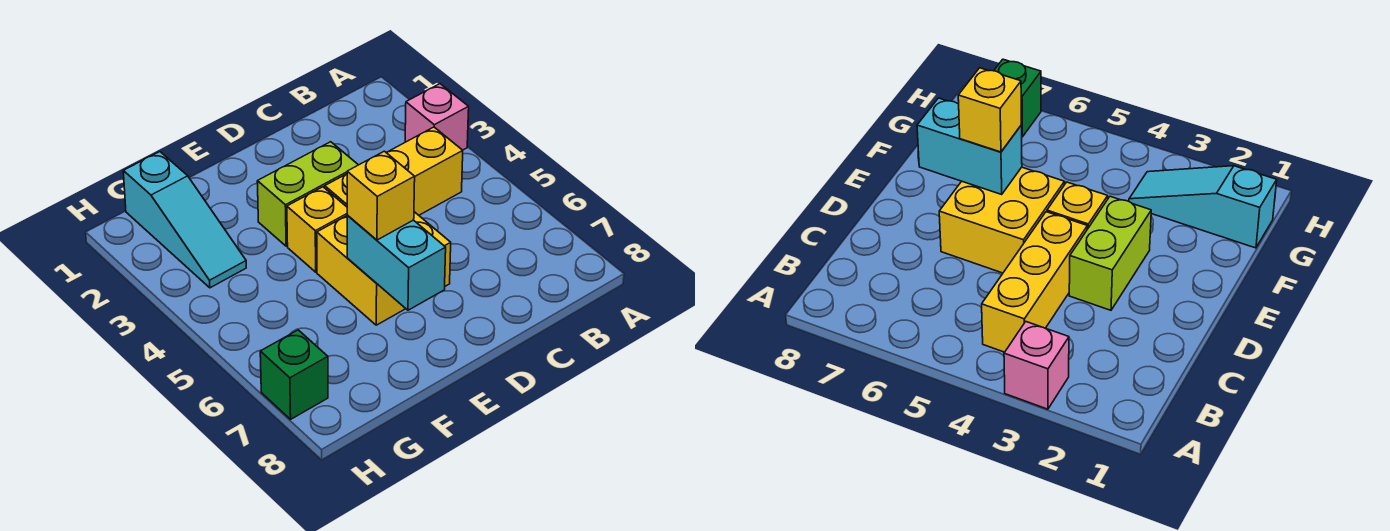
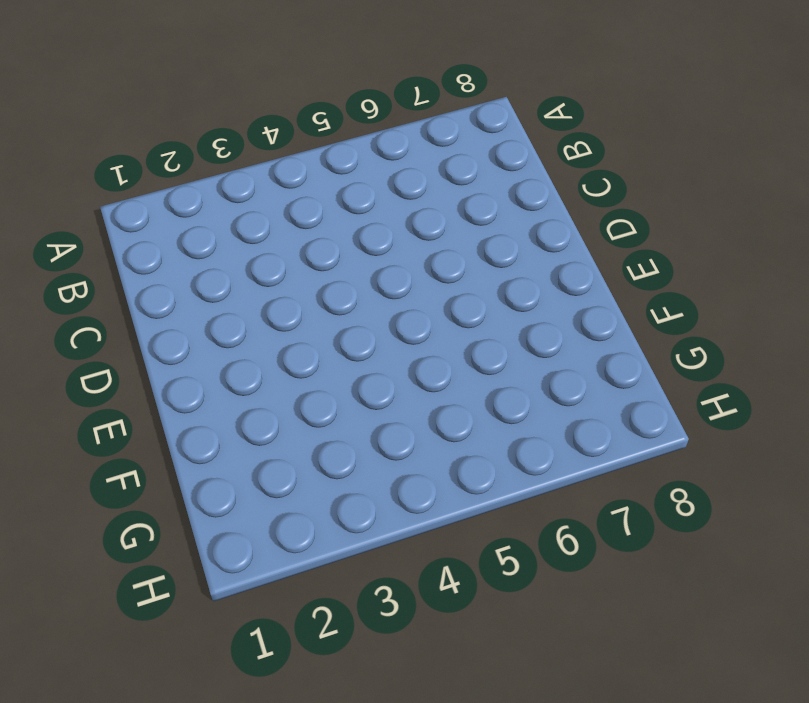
none -> pink 1x1 brick [405,84,469,150]
none -> yellow 1x3 brick [325,127,463,215]

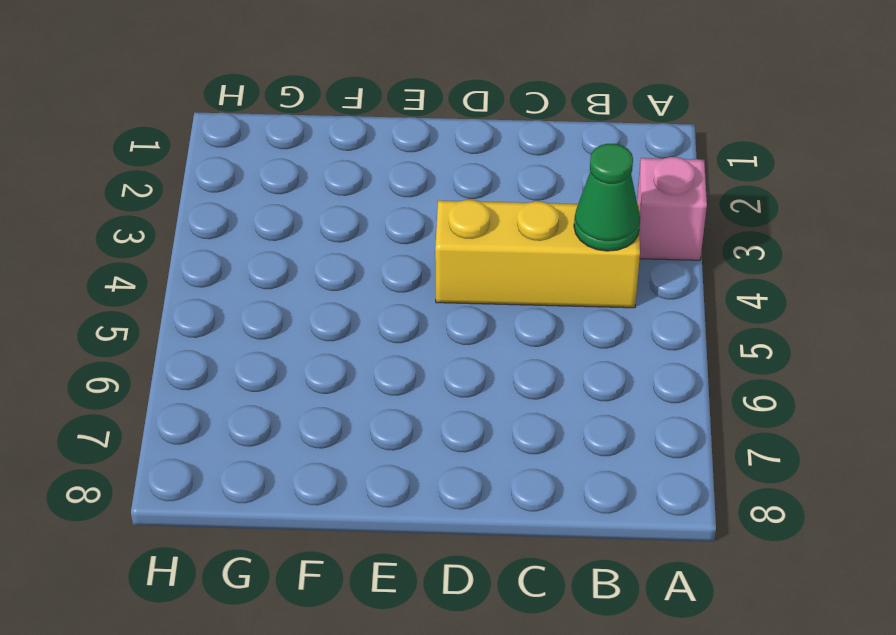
green 1x1 cone [574,144,640,251] -> none
none -> lime 1x2 brick [257,142,358,246]
none -> yellow 2x2 brick [317,212,451,325]

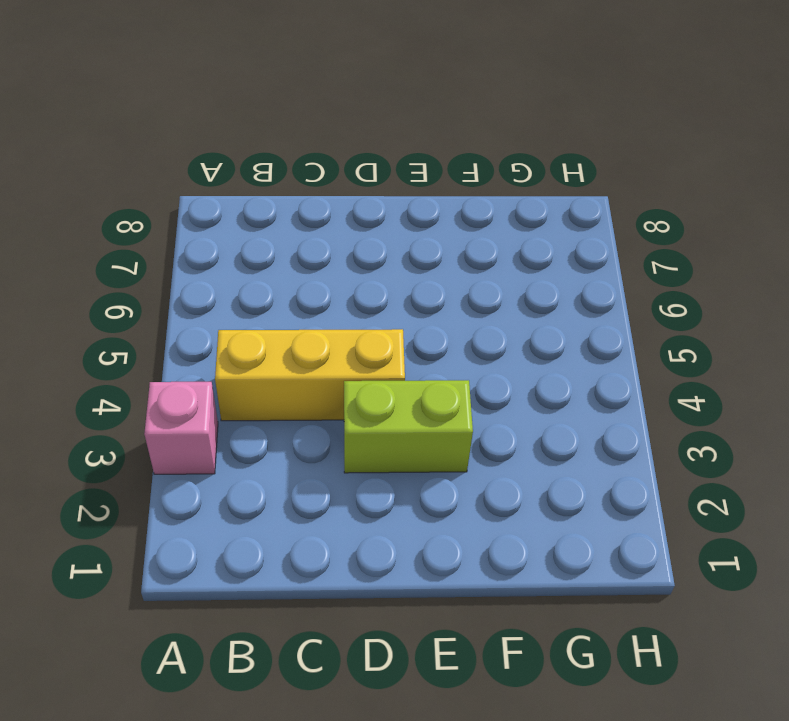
none -> yellow 2x2 brick [317,212,451,325]
none -> yellow 1x1 brick [287,187,347,272]

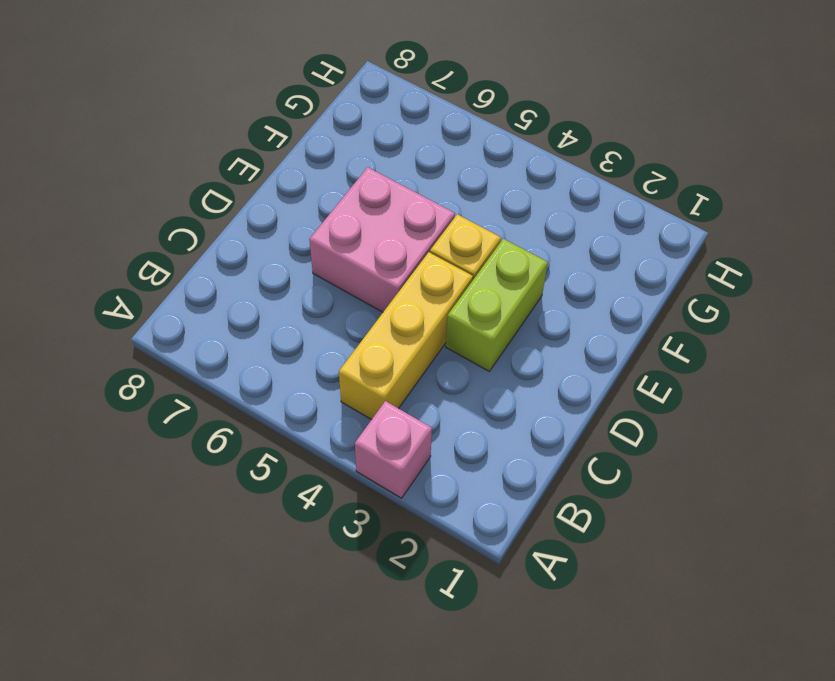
pink 2x2 brick [309,167,455,312] -> yellow 2x2 brick [317,212,451,325]
none -> cyan 1x3 slope [123,152,246,288]
none -> green 1x1 brick [260,330,328,419]

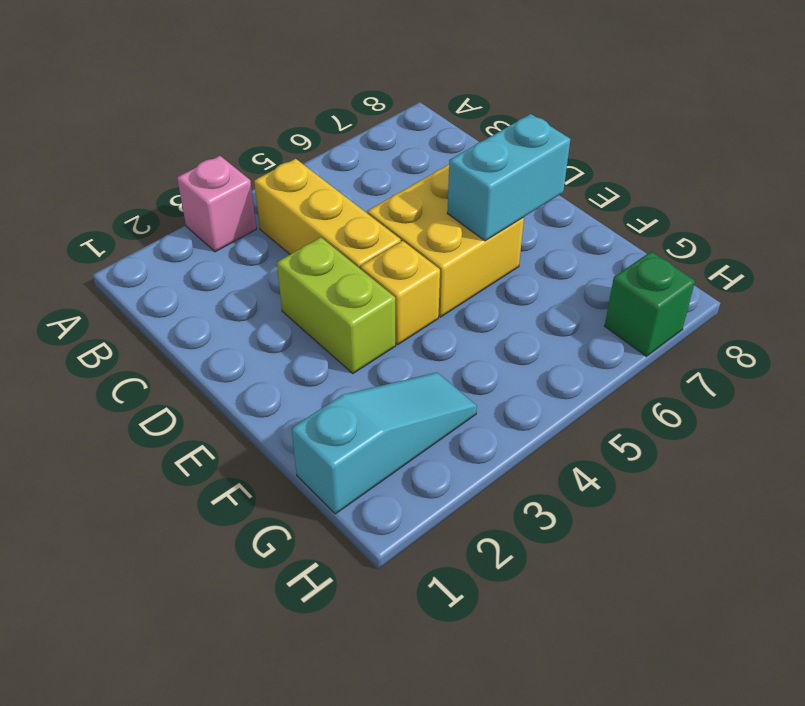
none -> yellow 1x1 brick [347,151,415,240]

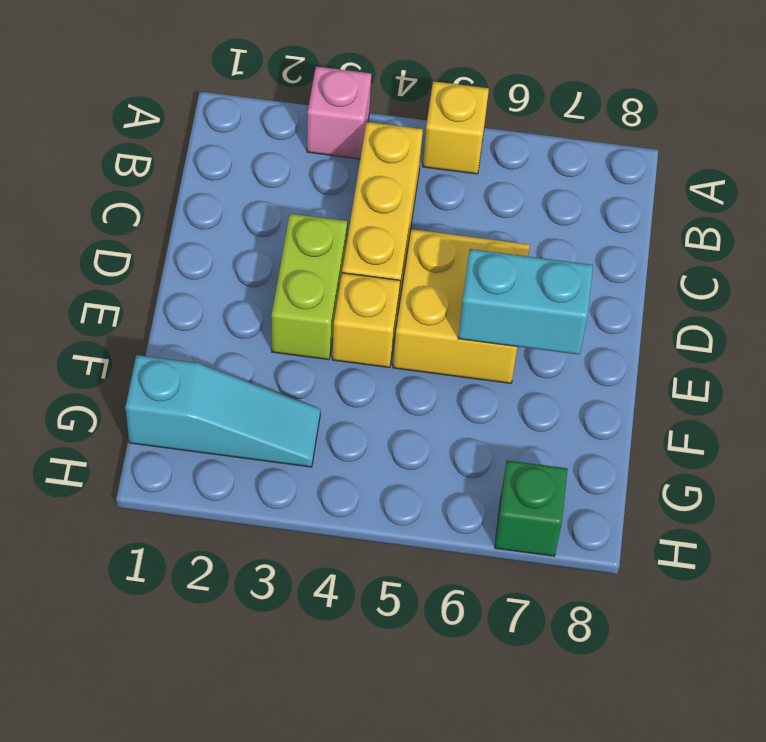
yellow 1x1 brick [423,81,489,174] -> yellow 1x1 brick moved to [347,151,415,240]

